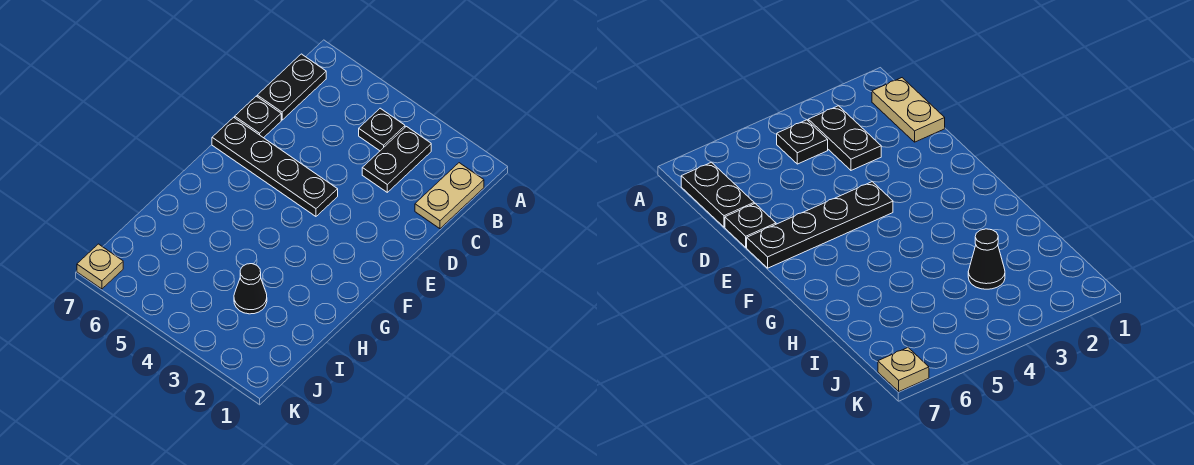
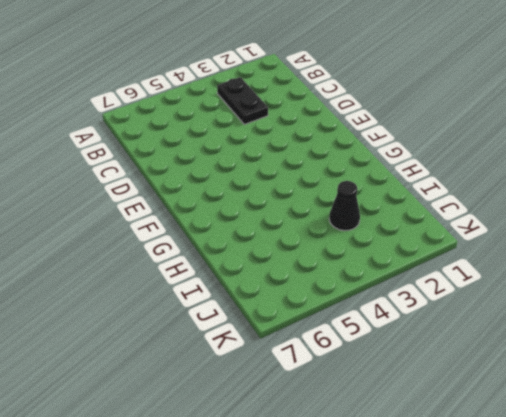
none -> tan 1x2 plate [415,163,484,229]
none -> black 1x1 plate [359,108,405,151]

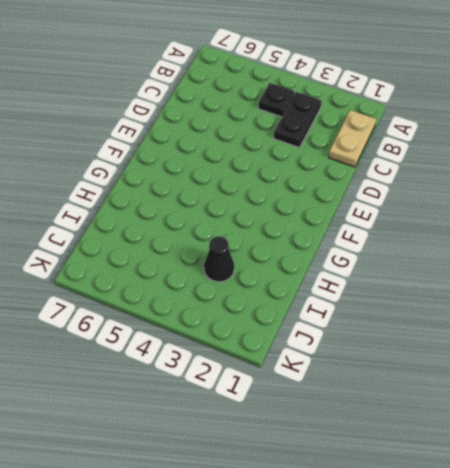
none -> black 1x2 plate [257,54,326,120]
none -> black 1x1 plate [235,96,281,138]

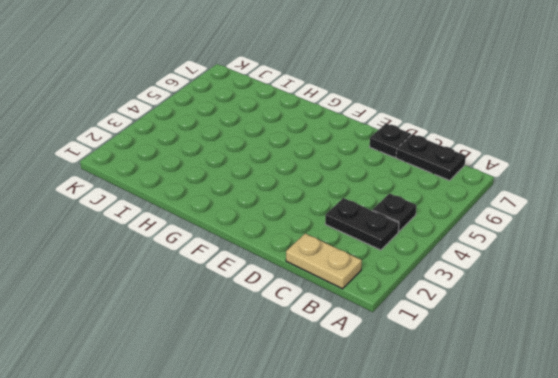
none -> black 1x4 plate [212,117,338,216]
none -> black 1x1 cone [234,264,267,314]

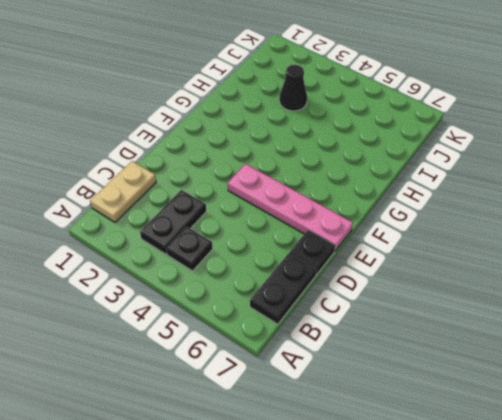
pink 1x4 plate [228,164,353,251] -> black 1x4 plate [212,117,338,216]
none -> tan 1x1 plate [77,244,123,289]

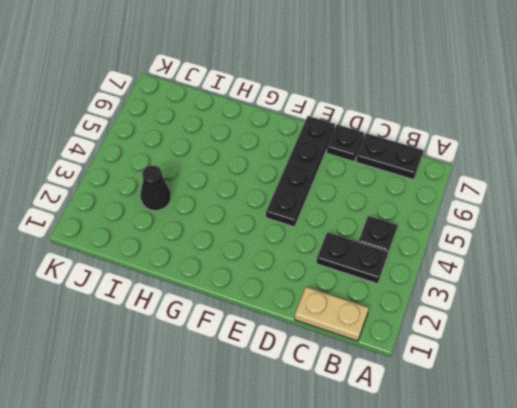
none -> tan 1x1 plate [77,244,123,289]

